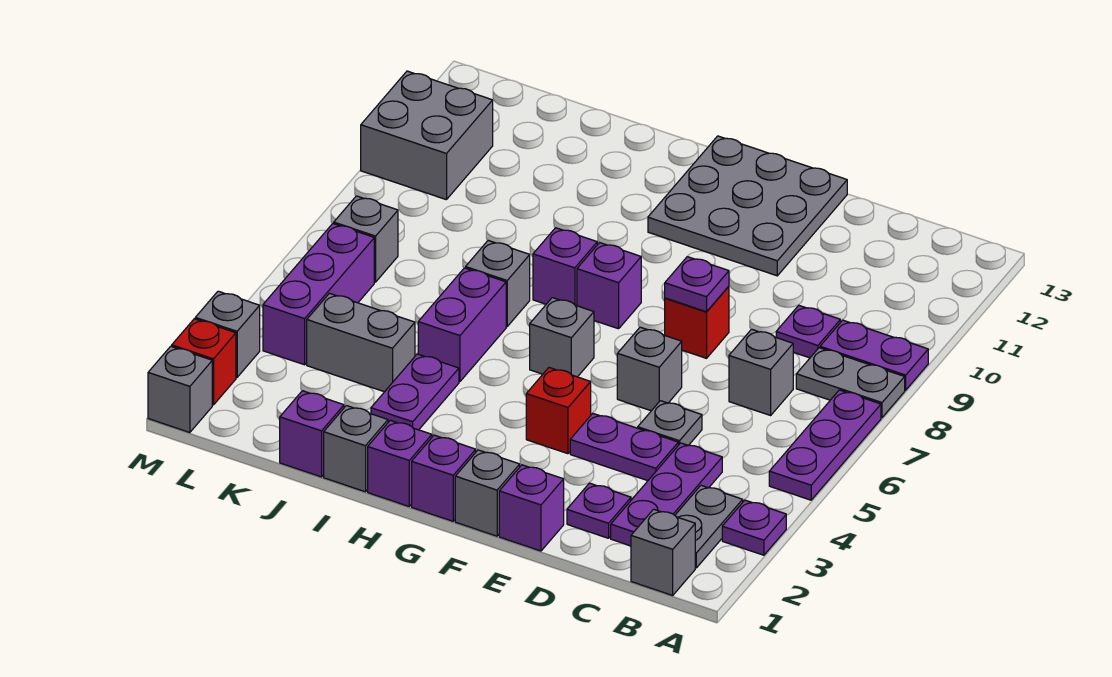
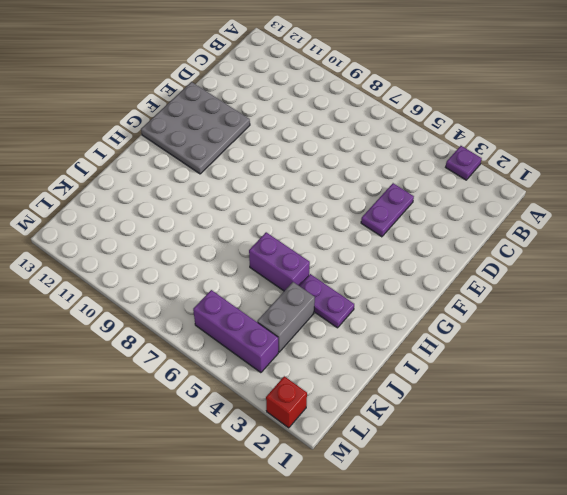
none -> purple 1x3 plate [769,390,881,500]
none -> grey 1x2 plate [796,348,905,418]
none -> purple 1x2 plate [820,320,928,390]
none -> grey 1x1 brick [631,509,695,595]

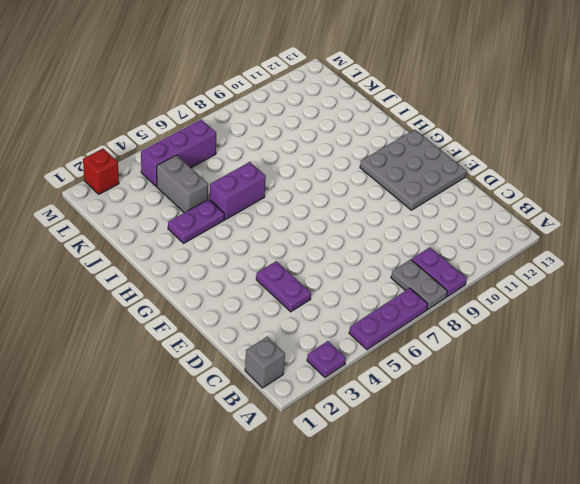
none -> grey 1x2 plate [675,485,743,568]
none -> purple 1x3 plate [611,443,722,546]
none -> grey 1x1 brick [729,329,793,415]
none -> purple 1x1 plate [776,306,840,358]

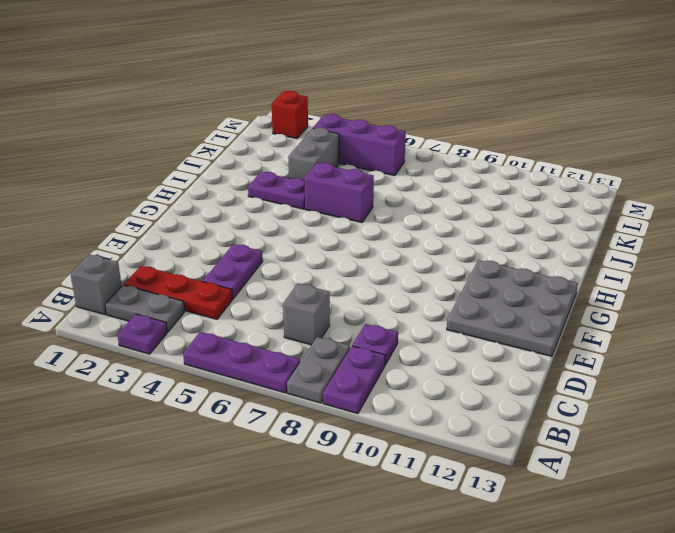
red 1x3 plate [124,266,233,319] -> purple 1x3 plate [611,443,722,546]
none -> purple 1x1 plate [567,483,631,538]
none -> grey 1x1 plate [638,401,702,445]
none -> purple 1x1 brick [499,465,564,551]
none -> grey 1x1 brick [617,327,682,411]

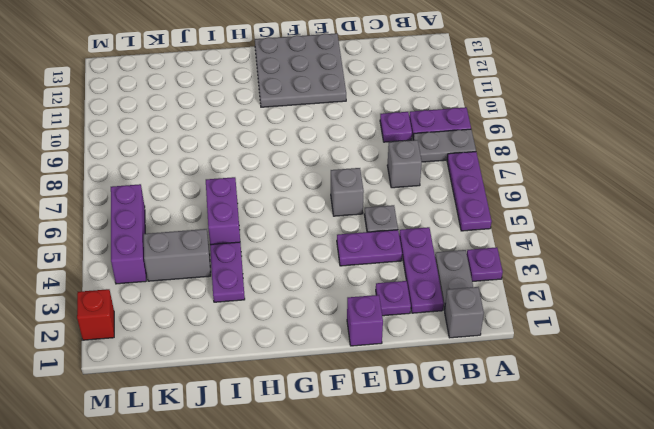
none -> red 1x1 brick [665,286,729,358]
none -> grey 1x1 brick [455,450,520,536]
none -> red 1x1 brick [526,368,591,454]
none -> purple 1x1 brick [412,435,476,521]

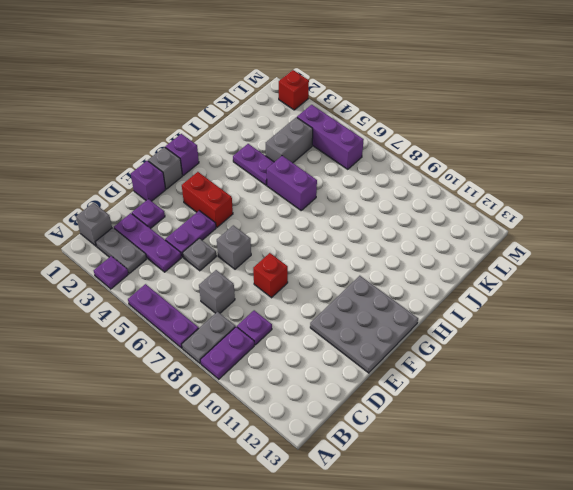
red 1x2 brick [182,172,233,227] -> red 1x1 brick [526,368,591,454]
none -> grey 1x1 brick [530,298,594,377]
none -> purple 1x1 brick [577,243,641,329]
none -> purple 1x1 brick [368,420,432,506]
none -> purple 1x1 brick [533,228,597,306]

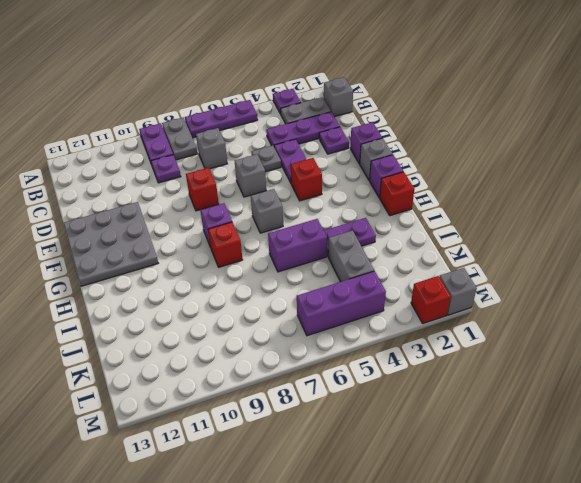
red 1x1 brick [380,172,414,216] -> purple 1x1 brick [368,420,432,506]
red 1x1 brick [208,222,243,267] -> purple 1x1 brick [533,228,597,306]
none -> grey 1x1 brick [324,406,388,492]
none -> grey 1x1 brick [466,240,530,327]
none -> purple 1x1 brick [280,391,344,477]
none -> grey 1x1 brick [334,196,398,282]

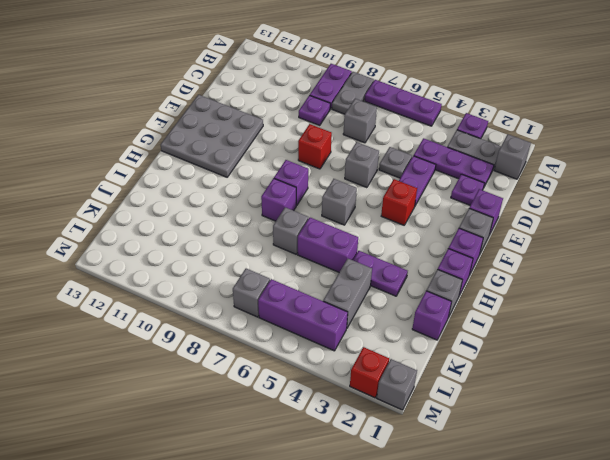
none -> grey 2x2 brick [361,71,493,200]
none -> grey 1x1 brick [195,291,260,377]
none -> purple 1x1 plate [665,257,729,312]

